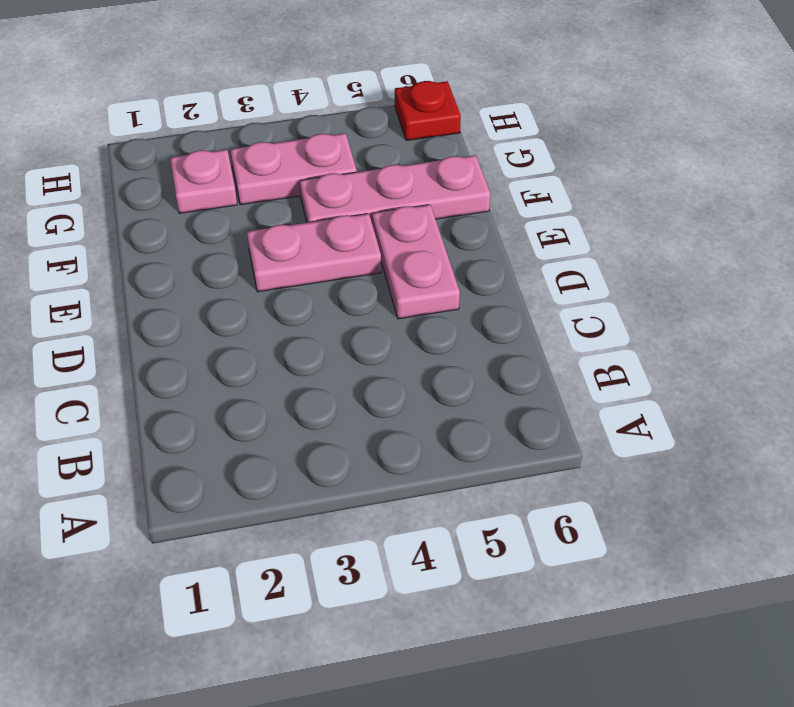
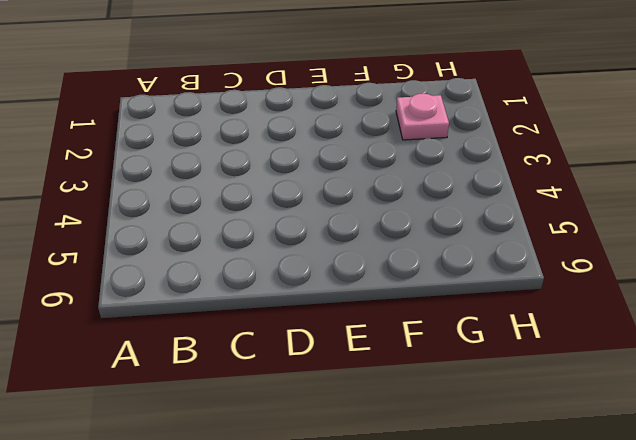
none -> pink 1x2 plate [372,205,460,319]
none -> pink 1x2 plate [247,214,381,292]

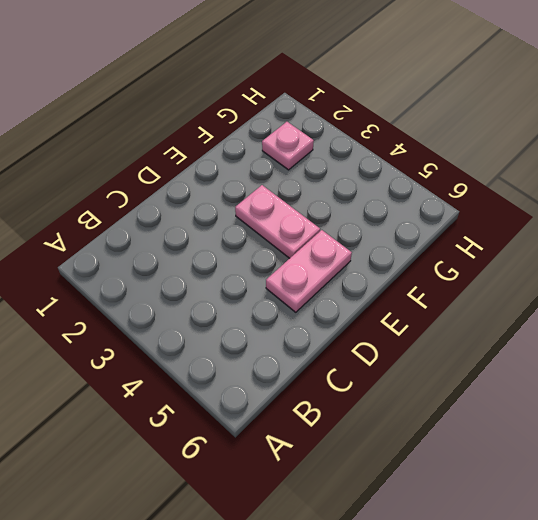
none -> pink 1x3 plate [300,155,490,223]
none -> pink 1x2 plate [230,133,357,205]

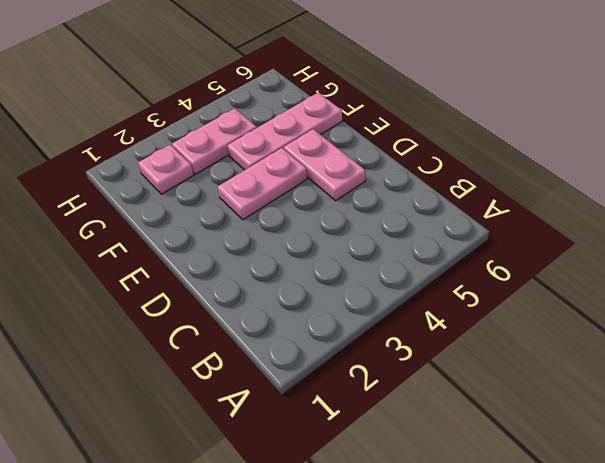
none -> red 1x1 plate [395,81,461,141]

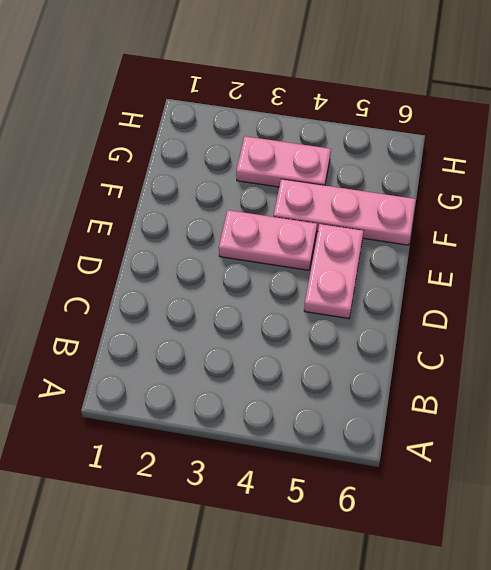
none -> pink 1x1 plate [170,150,237,213]
none -> red 1x1 plate [395,81,461,141]

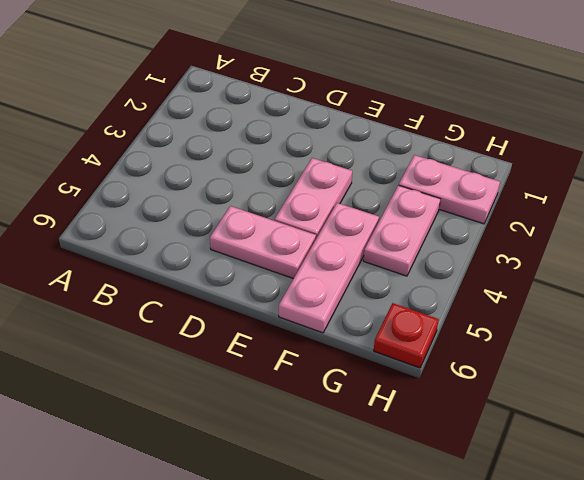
pink 1x2 plate [399,155,500,224] -> pink 1x1 plate [170,150,237,213]

